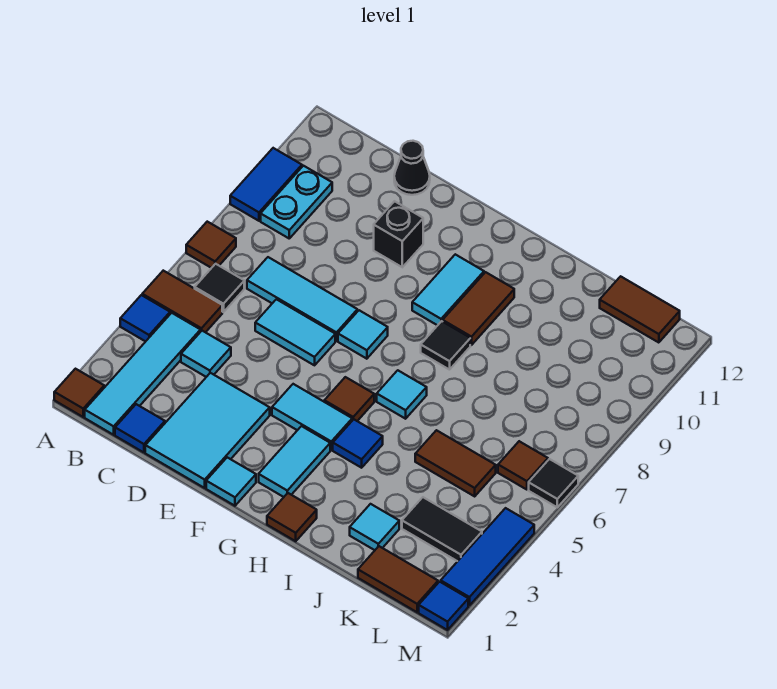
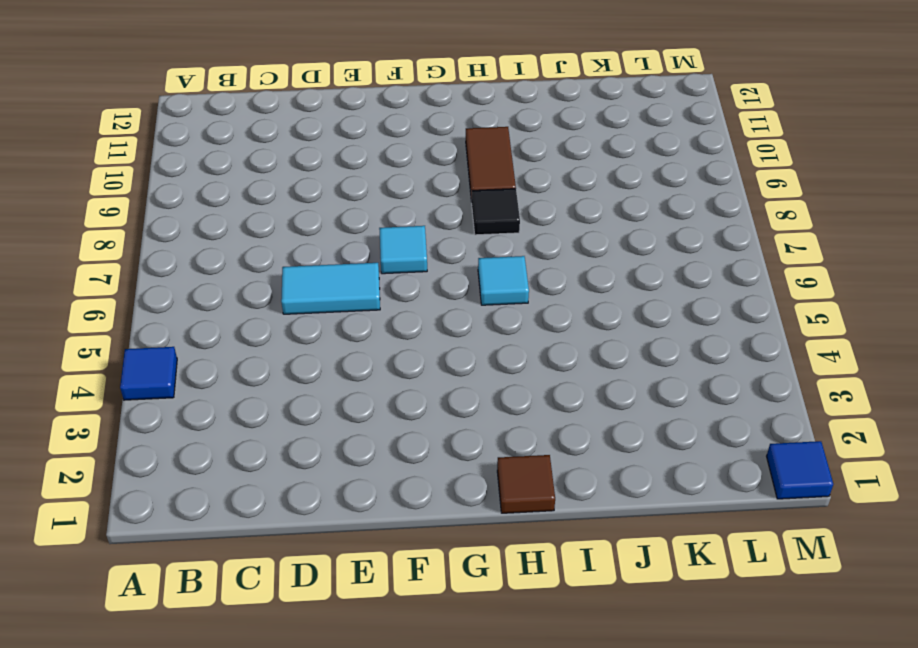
none -> brown 1x1 tile [54,369,104,417]
none -> brown 1x2 tile [142,271,222,332]
none -> brown 1x1 tile [186,222,236,268]
none -> blue 1x2 tile [230,148,302,221]

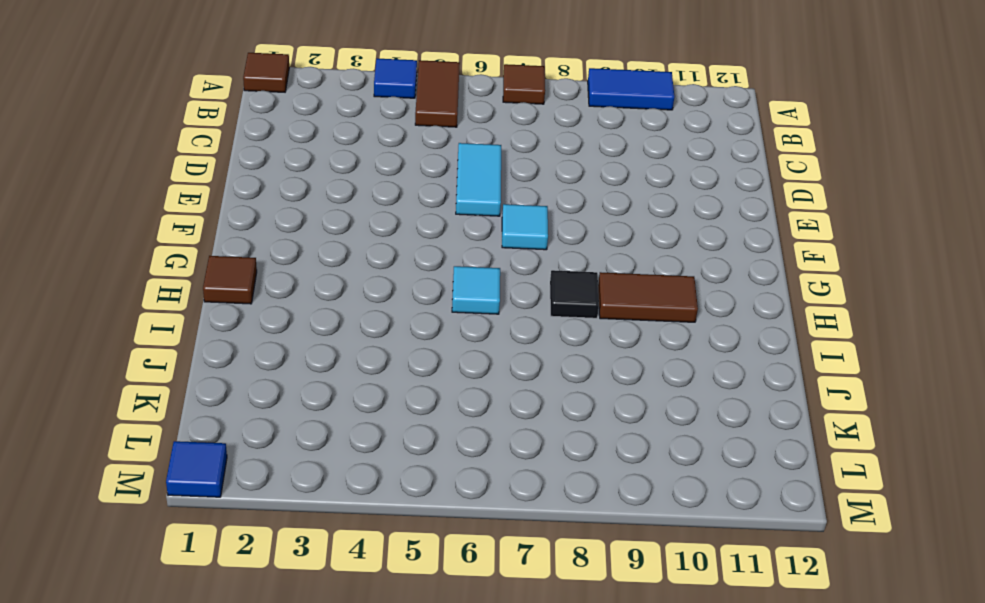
none -> cyan 1x4 tile [85,313,201,435]
none -> black 1x1 tile [195,264,244,312]
none -> cyan 1x2 plate [261,166,332,238]
none -> blue 1x1 tile [115,404,165,452]

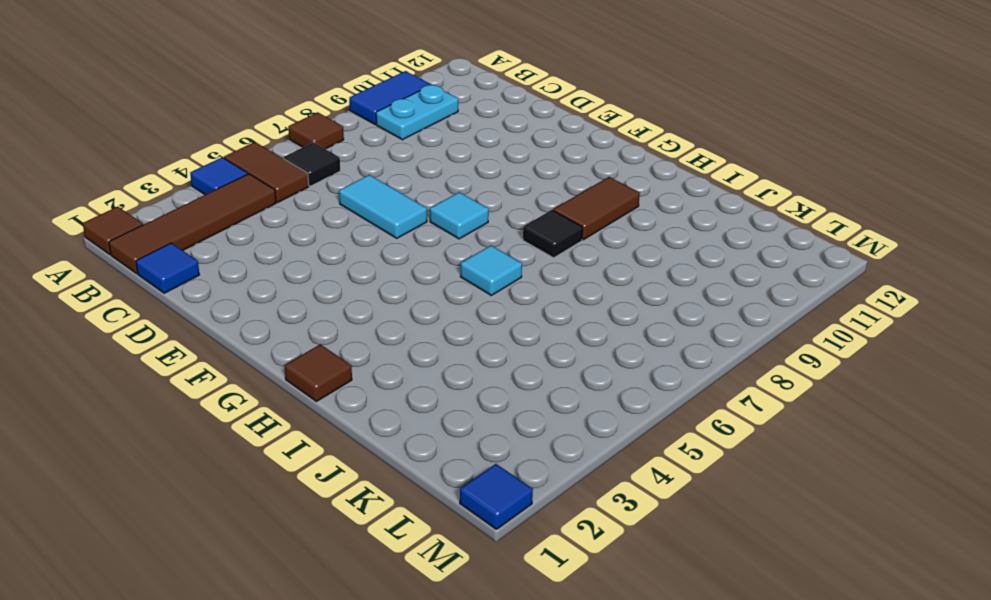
brown 1x4 tile [109,174,276,274] -> cyan 1x4 tile [85,313,201,435]
none -> cyan 1x1 tile [181,331,231,377]
none -> cyan 1x3 tile [247,257,357,341]
none -> cyan 2x3 tile [145,373,270,488]
none -> black 1x1 cone [394,141,430,195]

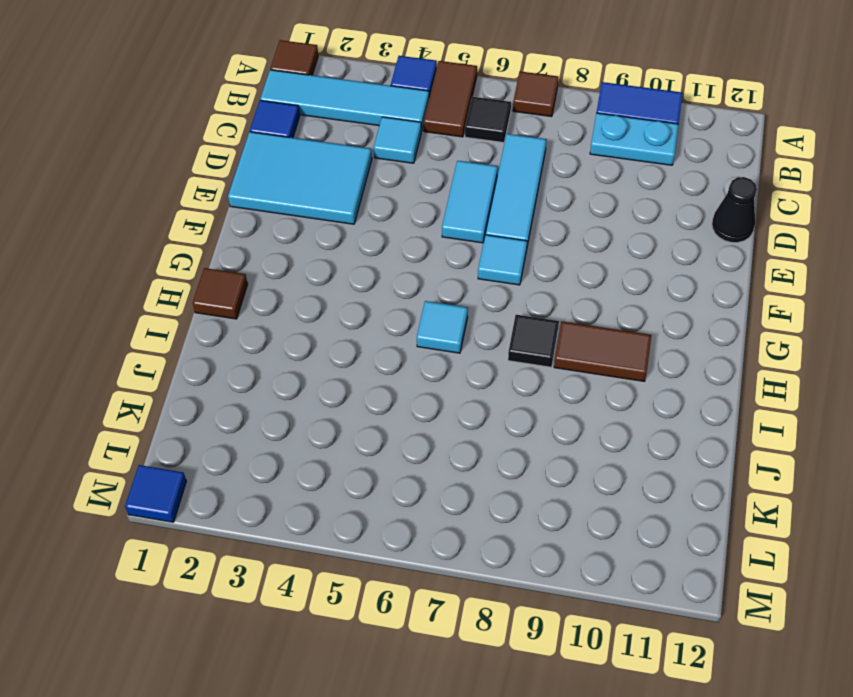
none -> black 1x1 brick [374,201,423,267]
none -> cyan 1x1 tile [206,457,256,506]
none -> cyan 1x2 tile [272,384,352,450]
none -> cyan 1x2 tile [259,426,330,497]

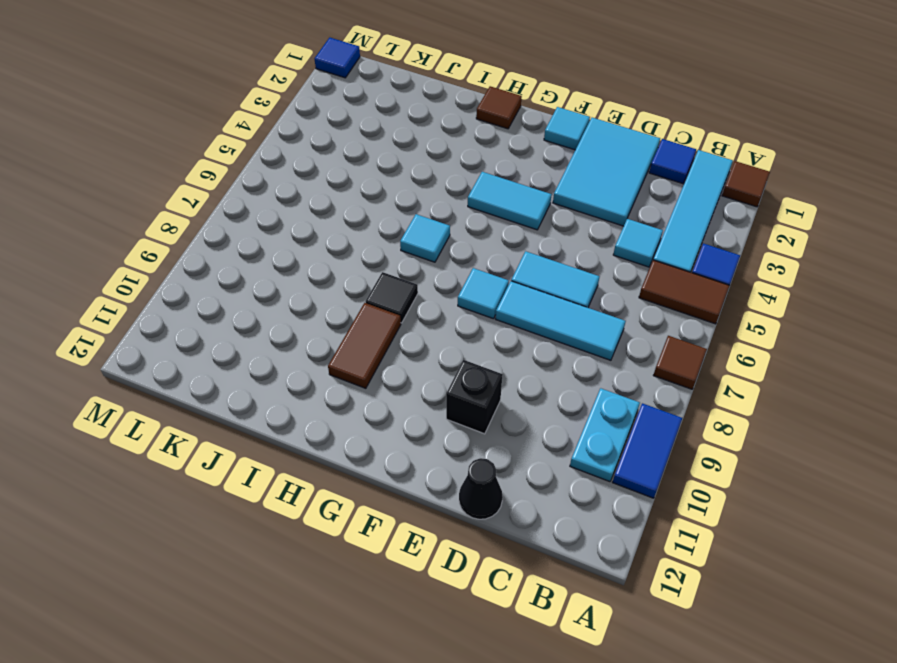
none -> black 1x1 tile [195,264,244,312]
none -> cyan 1x2 tile [259,426,330,497]
none -> brown 1x1 tile [324,377,374,421]
none -> cyan 1x2 tile [412,254,484,325]

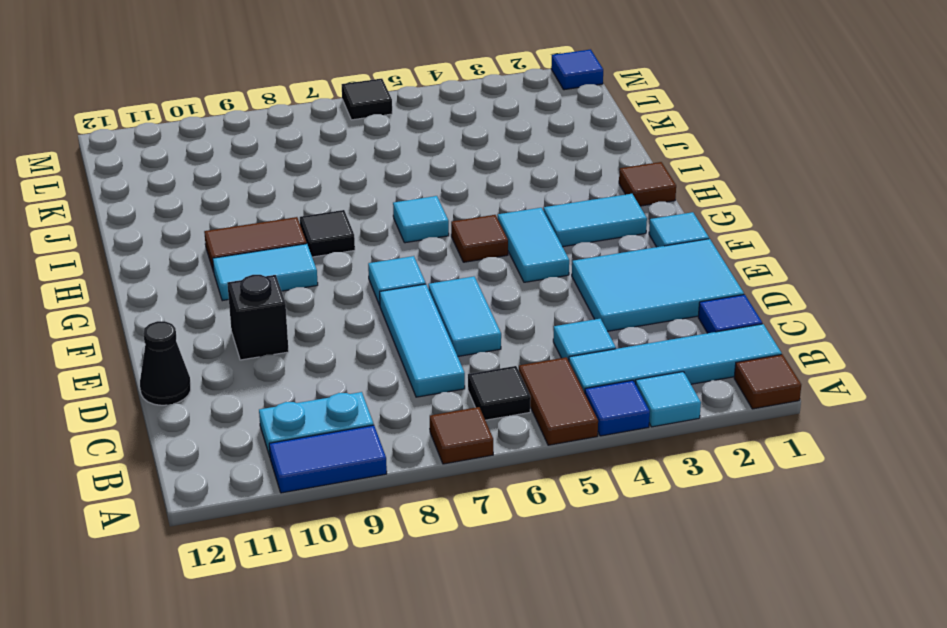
cyan 1x1 tile [636,372,701,427] -> cyan 1x1 tile moved to [350,504,399,550]
none -> blue 1x1 tile [333,419,383,468]
none -> brown 1x2 tile [415,430,496,496]
none -> brown 1x2 tile [358,546,438,612]
none -> black 1x2 tile [402,497,482,561]

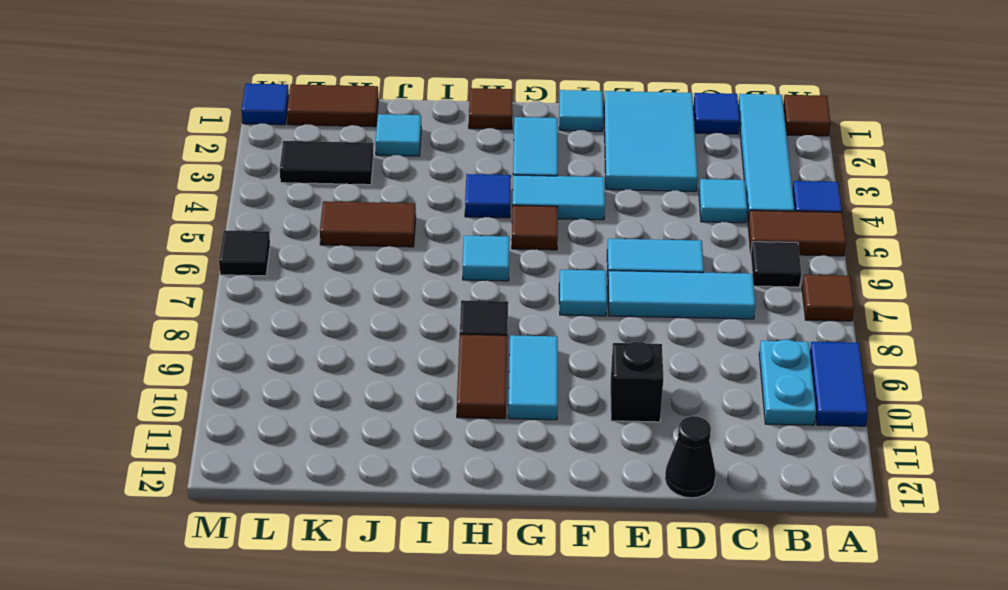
none -> brown 1x2 tile [600,276,680,343]
none -> brown 1x1 tile [498,441,548,490]
none -> blue 1x3 tile [441,508,534,606]

